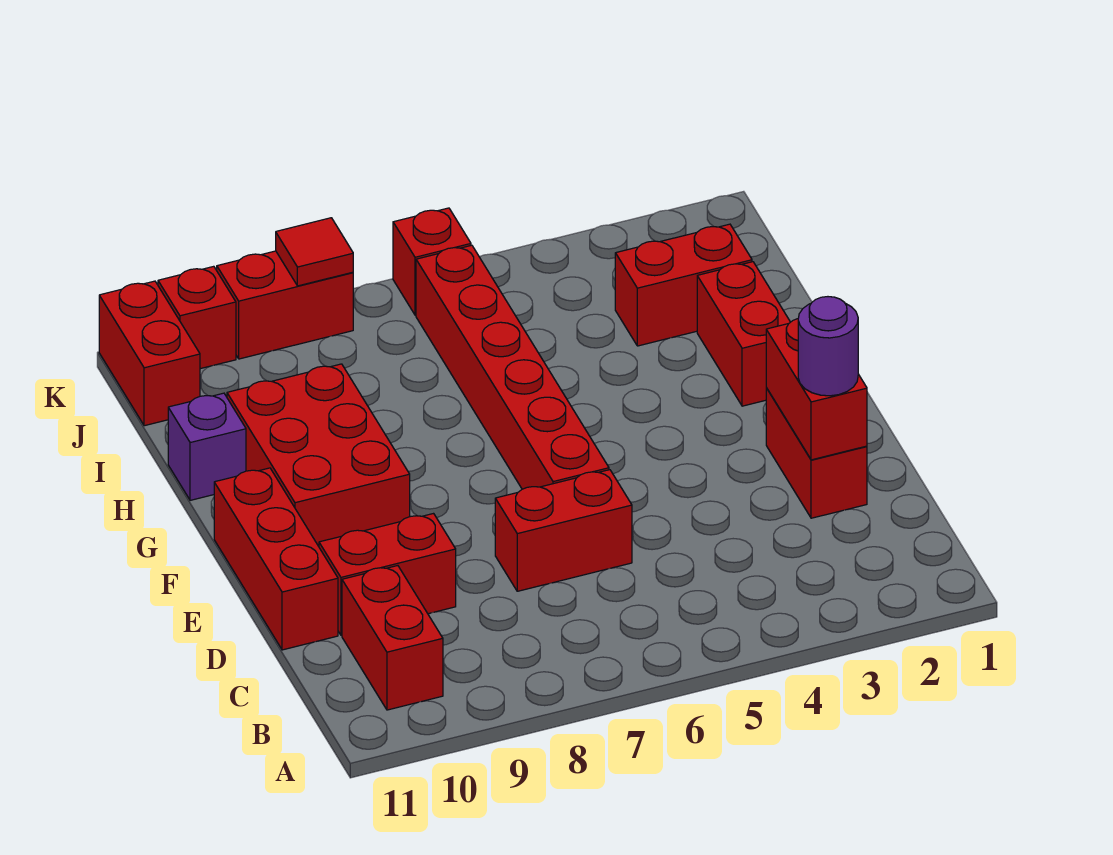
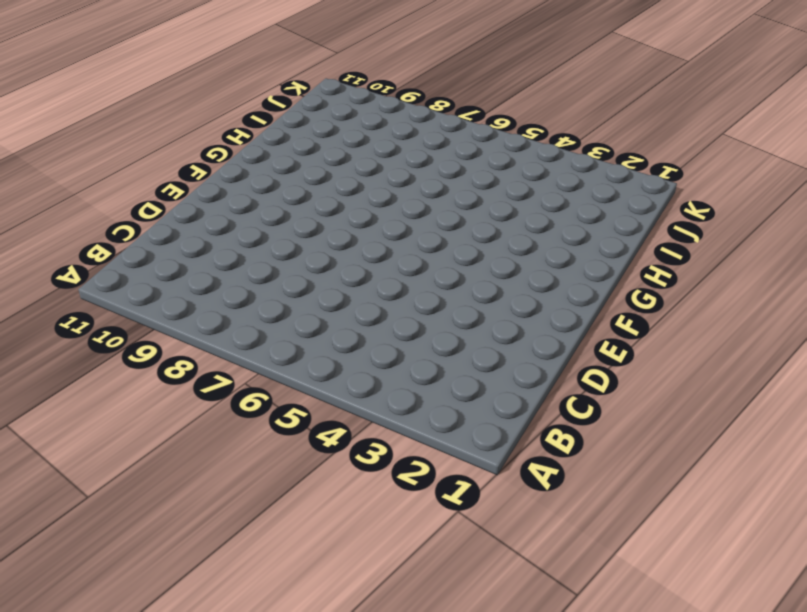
none -> red 1x2 brick [342,566,443,710]
none -> red 1x2 brick [766,388,867,518]
none -> red 1x2 brick [495,470,632,591]

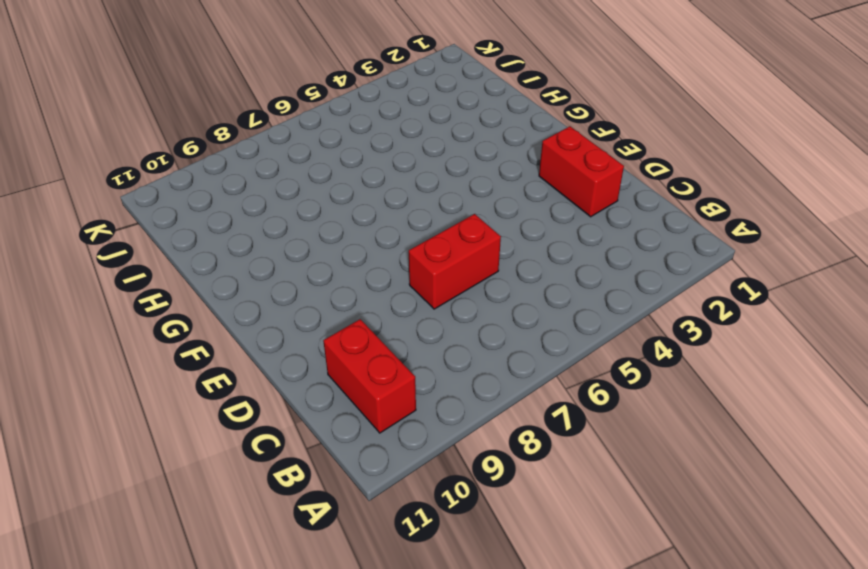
none -> red 1x2 brick [319,514,456,635]
none -> red 1x3 brick [214,468,338,650]
none -> red 1x6 brick [416,245,609,489]

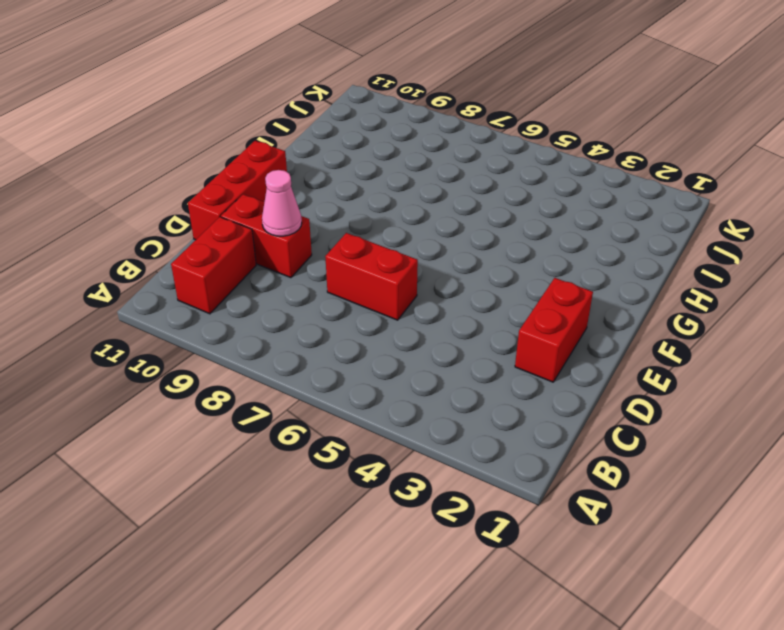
pink 1x1 cone [262,170,302,236] -> none
none -> red 1x6 brick [416,245,609,489]
none -> red 2x3 brick [227,364,410,546]
none -> red 1x2 brick [697,262,790,406]

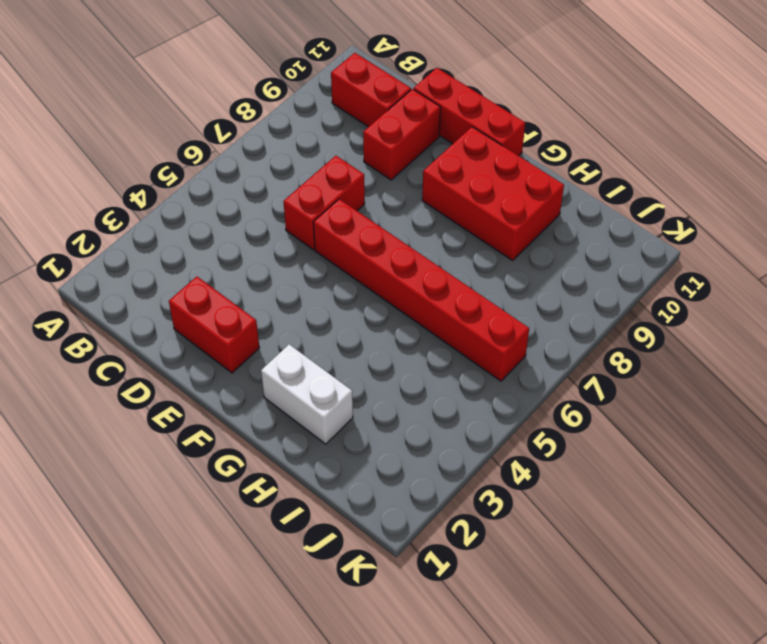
white 1x2 brick [261,344,353,444] -> red 1x2 brick [697,262,790,406]
none -> purple 1x1 brick [168,393,246,500]
none -> red 1x2 brick [615,224,752,346]
none -> red 1x2 brick [99,281,200,426]

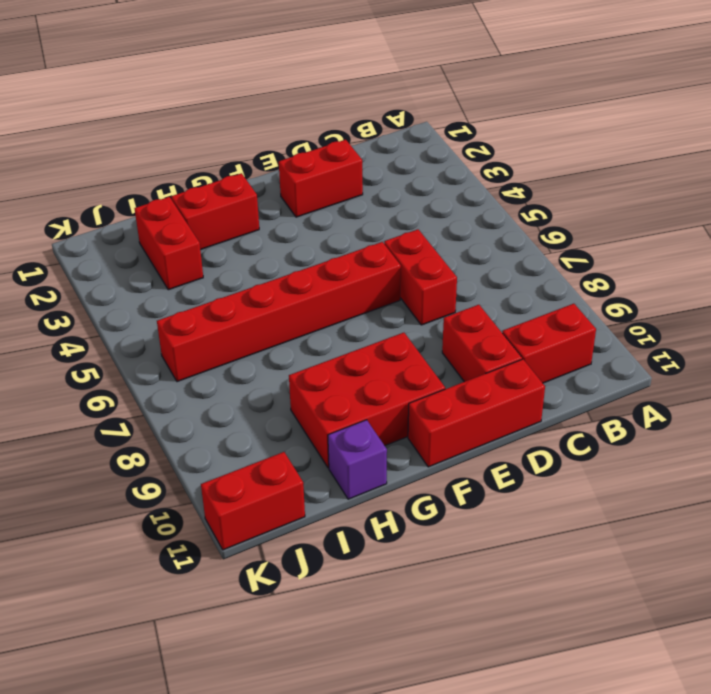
none -> red 1x1 brick [393,208,471,315]
none -> red 1x2 brick [217,251,353,359]
none -> red 1x1 brick [158,266,236,369]

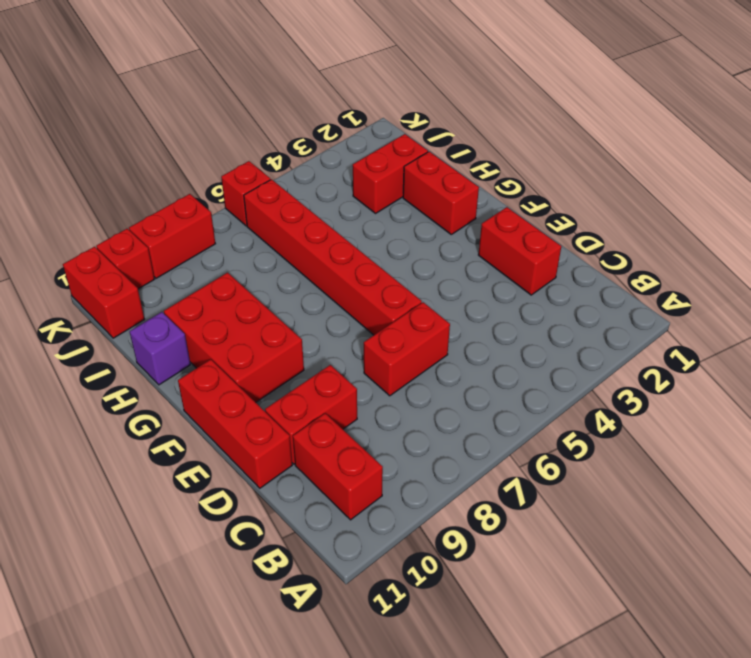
none -> red 1x2 brick [766,319,867,460]
none -> red 1x1 tile [276,218,353,286]
none -> purple 1x1 round brick [798,297,858,396]

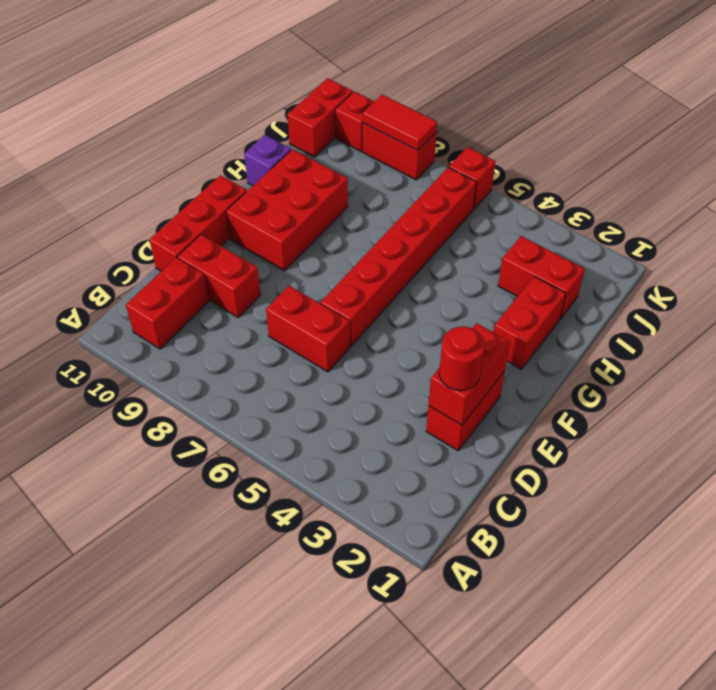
red 1x1 round brick [439,326,485,391] -> purple 1x1 round brick [798,297,858,396]
red 1x2 tile [363,95,437,150] -> red 1x1 tile [276,218,353,286]

